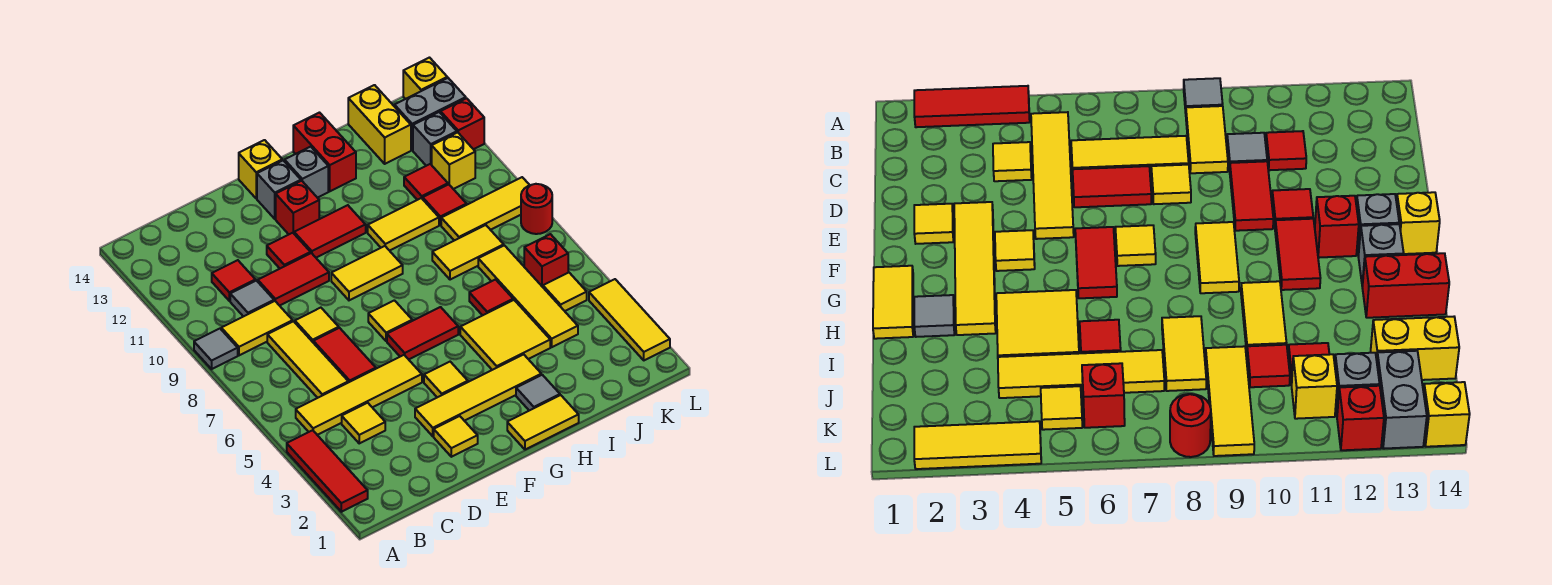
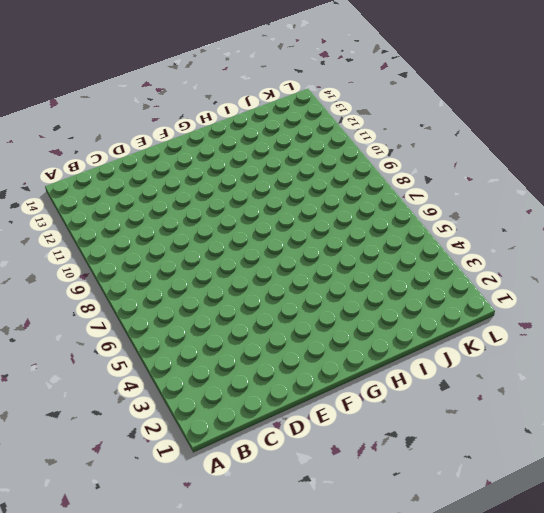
none -> red 1x3 tile [287,430,368,512]
none -> grey 1x1 tile [194,329,238,369]
none -> yellow 1x4 tile [296,355,422,435]
none -> yellow 1x2 tile [221,301,293,355]

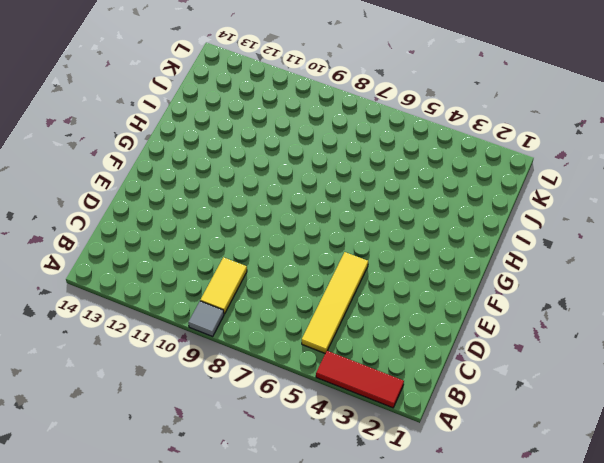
none -> yellow 1x1 tile [342,403,385,443]
none -> yellow 1x3 tile [267,321,348,398]
none -> grey 1x1 tile [230,281,274,317]
none -> red 1x1 tile [212,260,256,301]

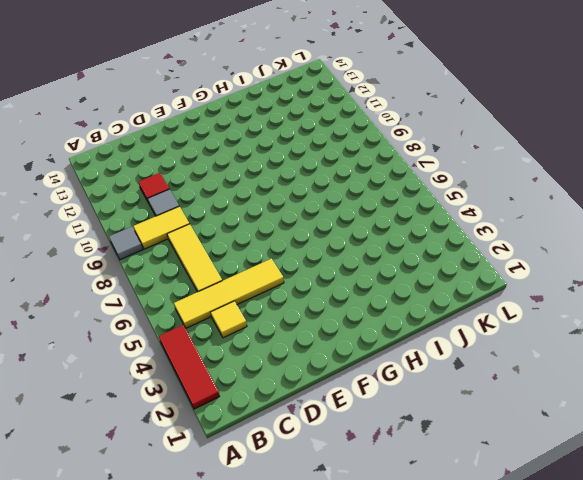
none -> red 1x2 tile [313,328,376,382]
none -> yellow 1x1 tile [295,308,339,342]
none -> red 1x2 tile [258,253,329,306]
none -> yellow 1x1 tile [434,416,478,457]

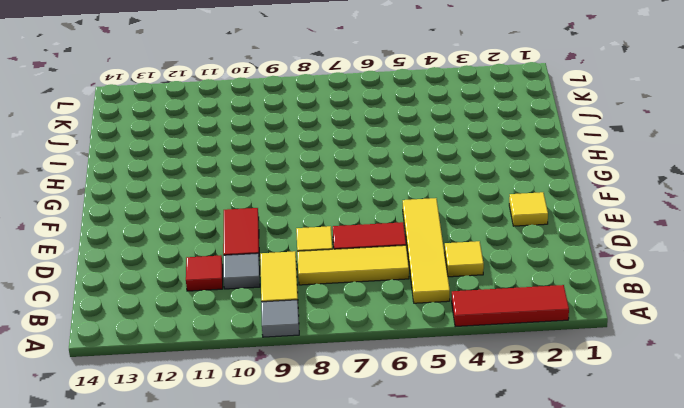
none -> yellow 1x4 tile [415,354,541,436]
none -> red 1x1 tile [267,233,311,268]
none -> yellow 1x1 tile [424,362,468,397]
none -> red 1x2 tile [387,307,458,359]

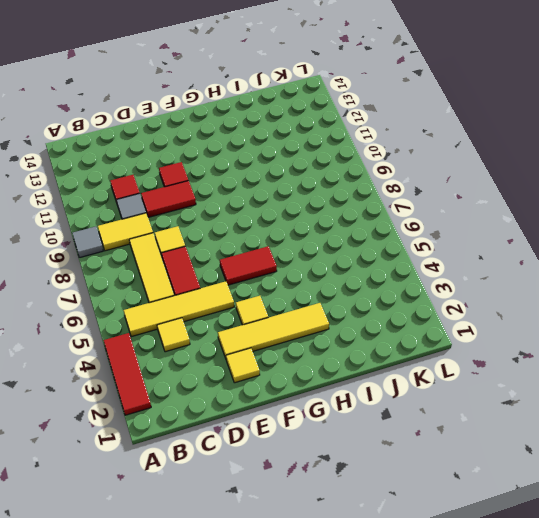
none -> yellow 1x1 tile [368,300,412,341]
none -> yellow 1x2 tile [331,246,403,300]
none -> red 1x2 tile [294,205,366,258]
none -> red 1x1 brick [276,181,319,234]

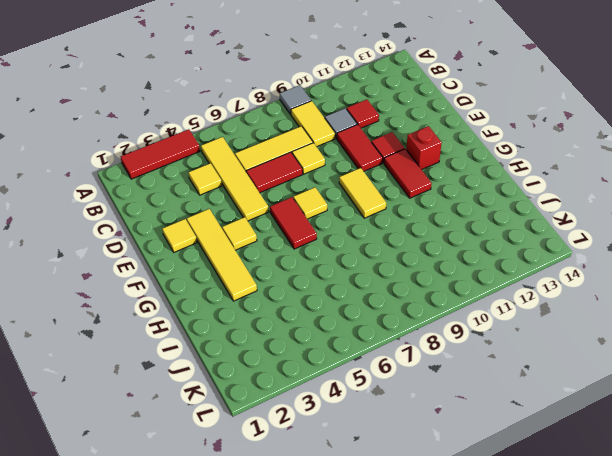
none -> grey 1x1 brick [257,160,301,219]
none -> yellow 1x1 brick [239,140,282,198]
none -> yellow 1x2 tile [507,395,579,450]
none -> grey 1x1 brick [285,147,328,198]

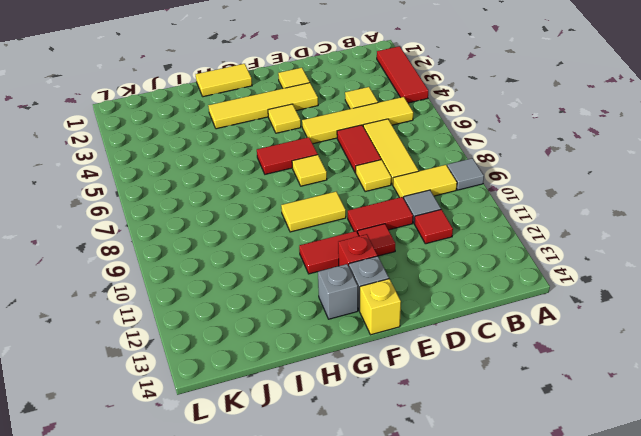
none -> grey 1x1 tile [516,375,560,411]
none -> yellow 2x2 tile [460,300,550,370]
none -> yellow 1x2 tile [368,198,439,251]
none -> red 1x2 brick [293,113,356,191]

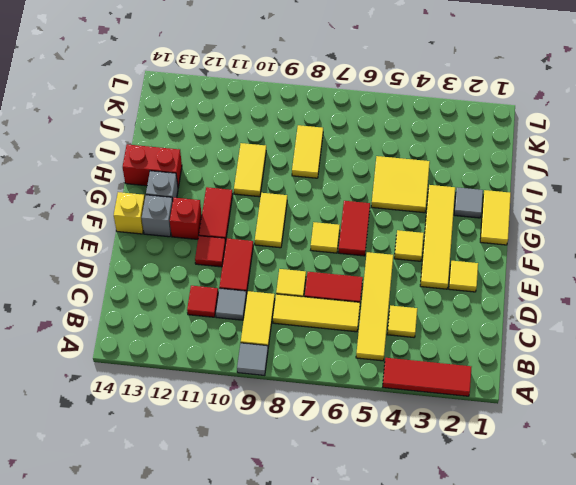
none -> red 1x1 tile [469,280,513,315]
none -> yellow 1x4 tile [478,245,578,347]
none -> yellow 1x3 tile [441,177,530,241]
none -> red 1x1 tile [423,184,467,225]

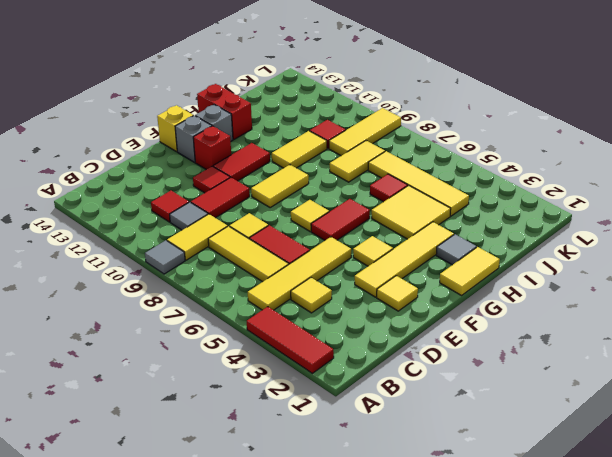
none -> red 1x1 tile [404,164,448,200]
none -> yellow 1x2 brick [348,85,411,164]
none -> yellow 1x1 tile [543,272,587,311]
none -> red 1x1 brick [524,234,568,287]

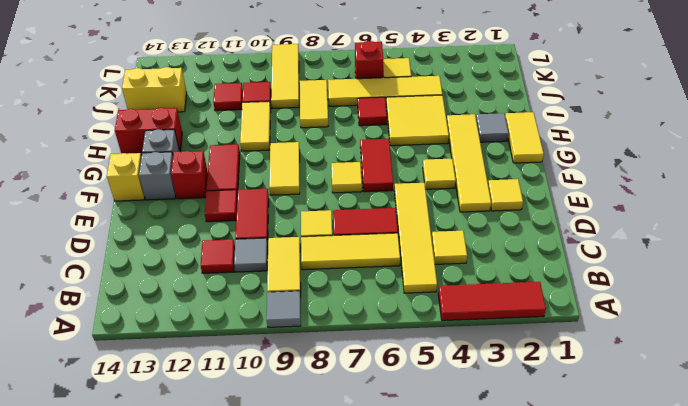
none -> yellow 1x1 brick [432,132,475,189]
none -> grey 1x1 brick [413,112,457,166]
none -> grey 1x2 brick [395,78,466,150]
none -> yellow 1x3 tile [589,279,670,360]

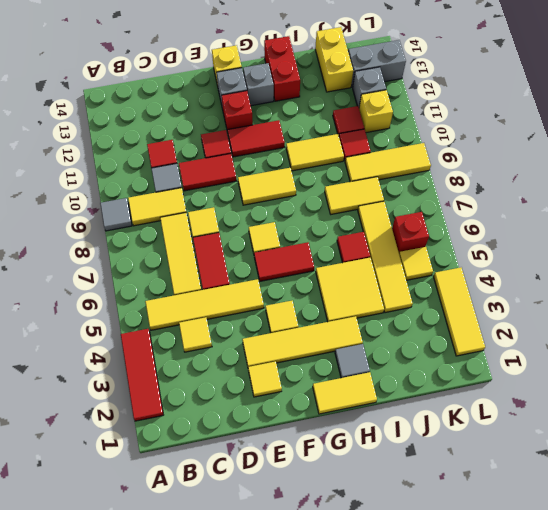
none -> red 1x1 round brick [521,184,552,234]
none -> red 1x1 brick [441,98,484,149]
none -> yellow 1x1 brick [403,58,447,99]

